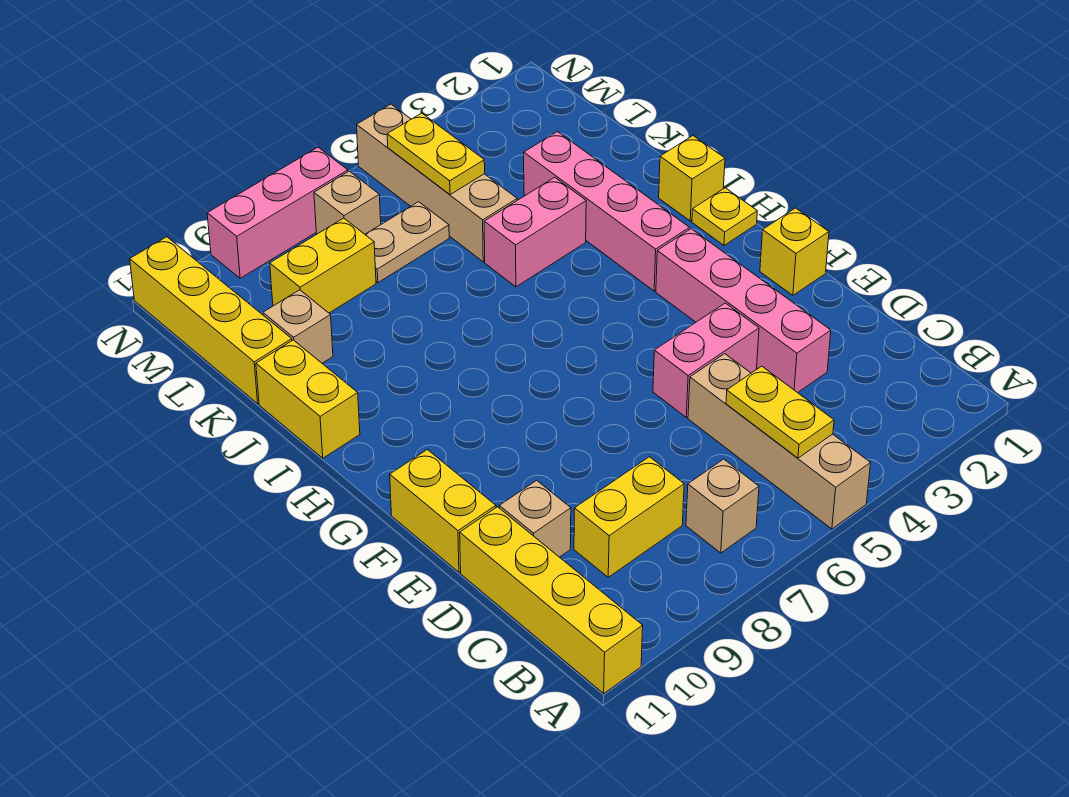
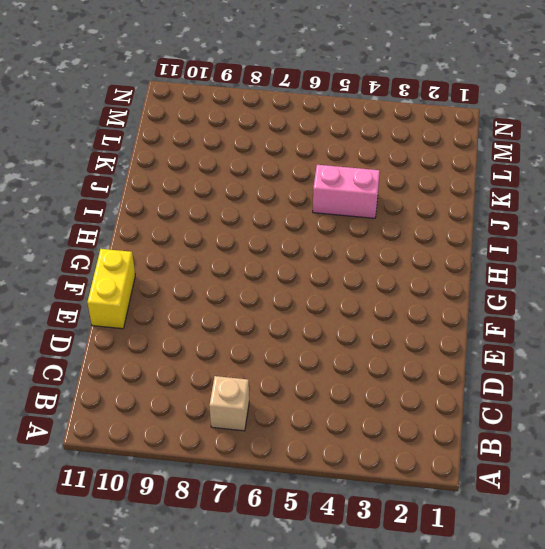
none -> tan 1x4 brick [688,354,871,529]
none -> yellow 1x4 brick [460,507,643,693]
none -> yellow 1x2 brick [574,457,684,577]

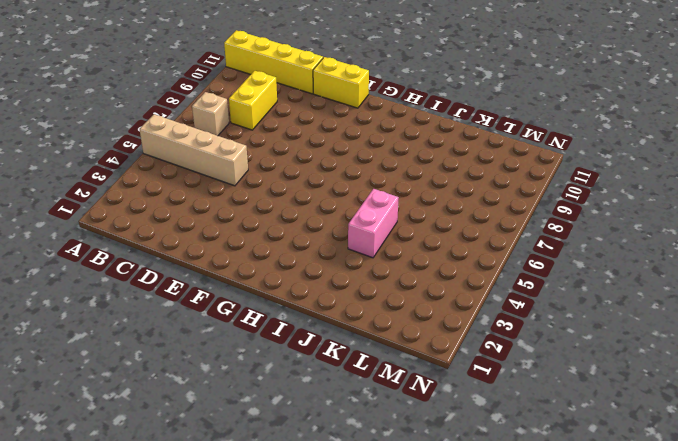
none -> pink 1x4 brick [656,229,831,393]
none -> tan 1x1 brick [499,480,571,557]
none -> pink 1x2 brick [653,303,759,417]

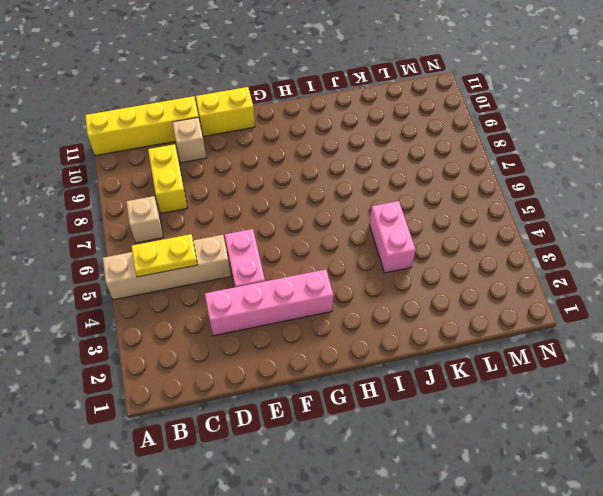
none -> yellow 1x1 brick [760,208,829,295]
none -> yellow 1x1 plate [692,188,757,245]
none -> pink 1x4 brick [524,132,689,291]

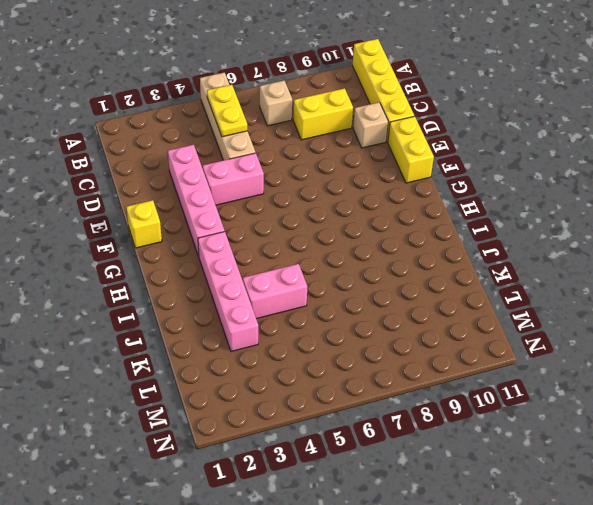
none -> yellow 1x1 plate [692,188,757,245]
none -> yellow 1x1 brick [659,136,725,221]
none -> yellow 1x2 brick [256,340,360,458]

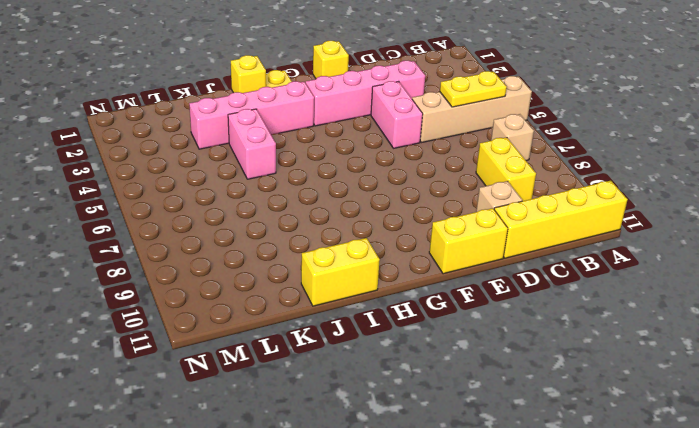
none -> tan 1x4 brick [357,104,517,262]
none -> tan 1x1 brick [263,290,333,363]
none -> yellow 1x4 brick [130,237,292,404]

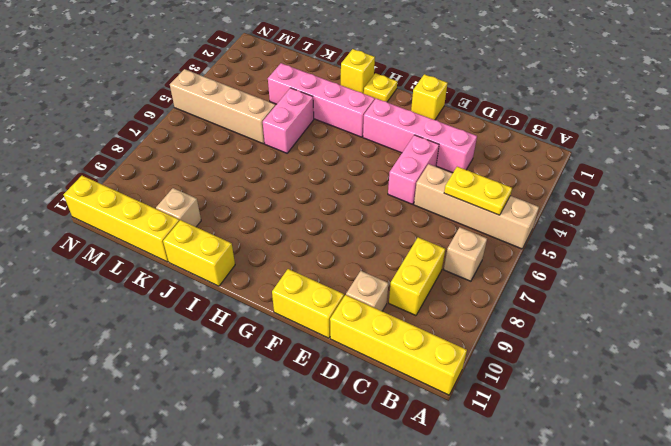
none -> tan 1x2 plate [365,202,449,282]
none -> yellow 1x2 brick [270,218,376,313]
none -> tan 1x1 brick [314,171,381,234]

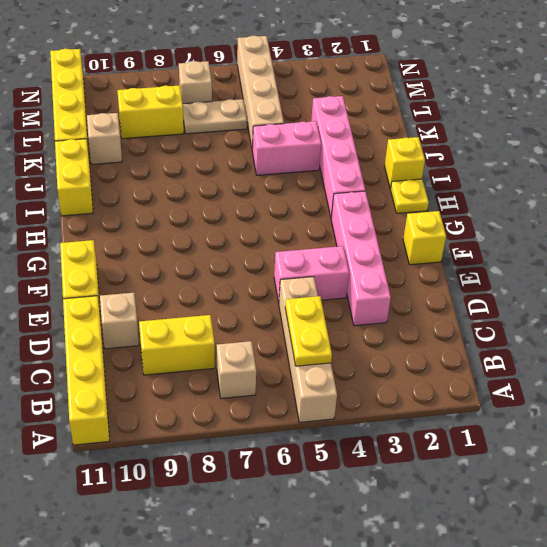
none -> pink 1x3 brick [207,147,348,278]
none -> yellow 1x2 plate [387,113,485,195]

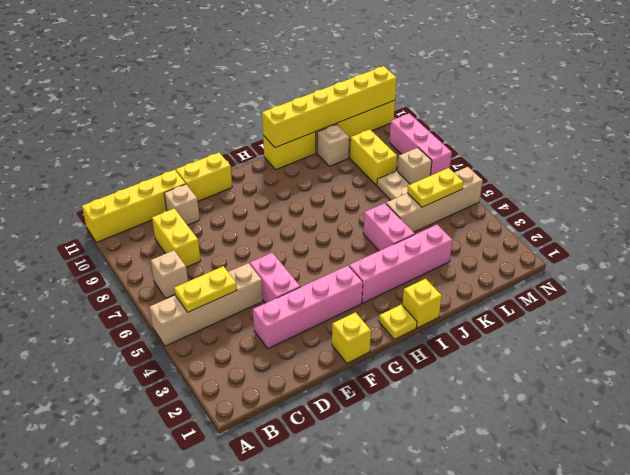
yellow 1x6 brick [262,66,397,148] -> none

